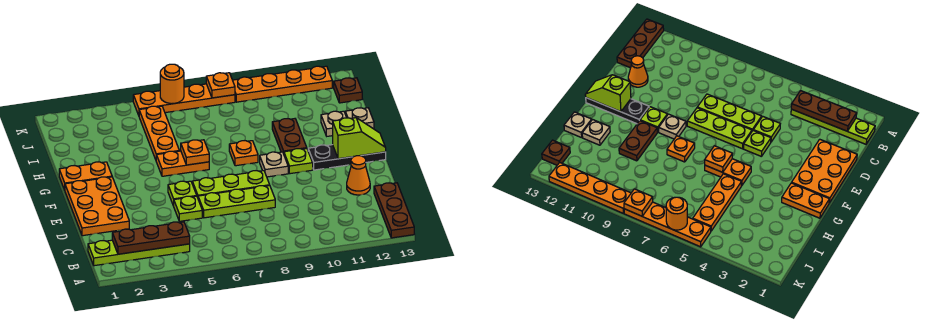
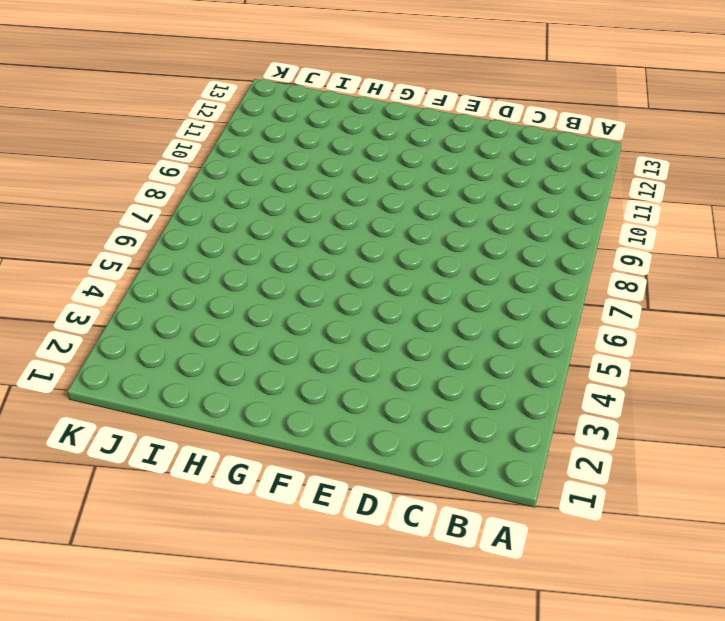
none -> brown 1x3 plate [374,183,414,238]
none -> lime 1x4 plate [88,240,190,266]
none -> orange 2x3 plate [65,177,129,236]

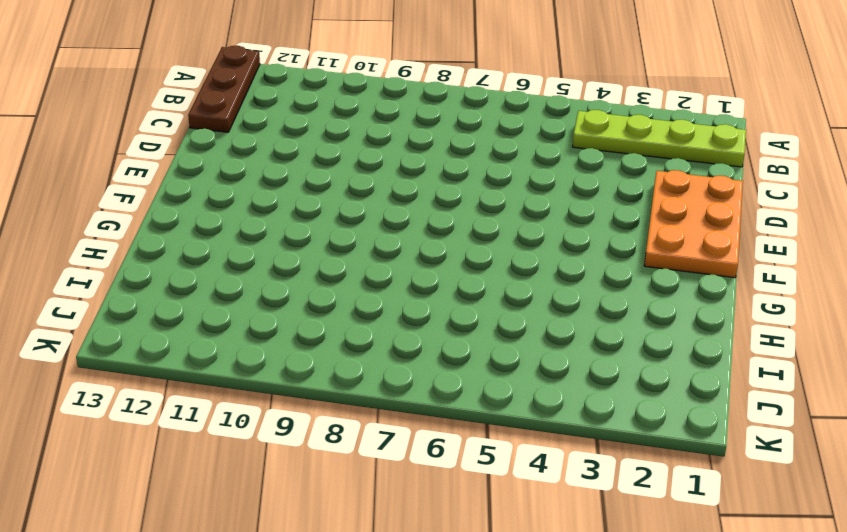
none -> lime 1x1 plate [174,196,202,221]
none -> lime 1x3 plate [198,186,275,218]
none -> orange 1x1 cone [347,156,370,195]

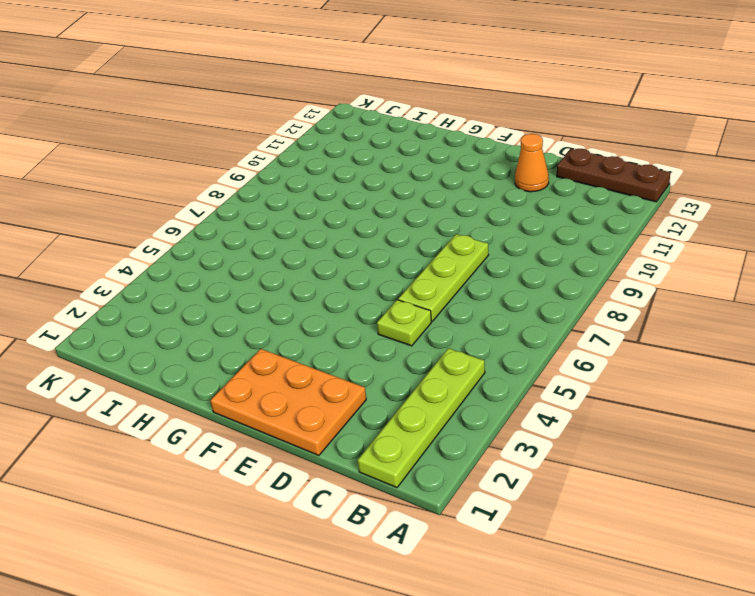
none -> lime 1x1 plate [168,181,197,206]
none -> lime 1x3 plate [192,171,270,198]
none -> tan 1x1 plate [260,152,288,177]

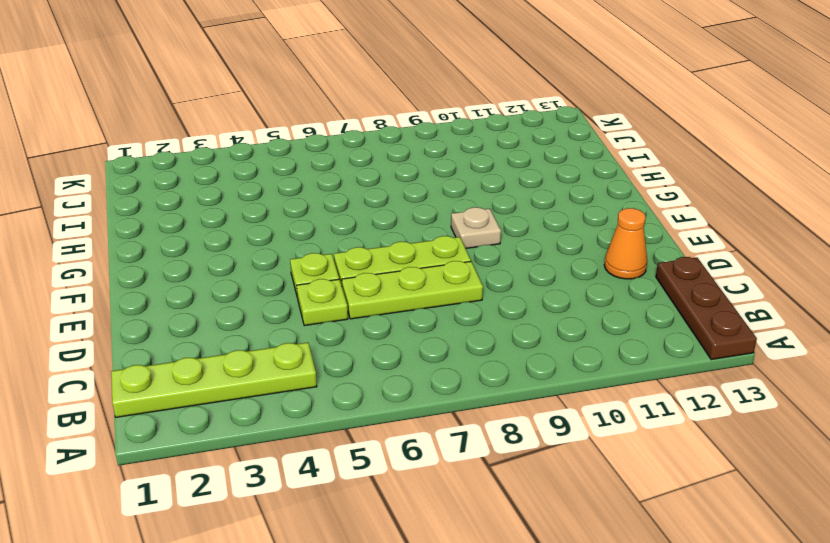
none -> orange 2x3 plate [65,177,129,236]
none -> lime 1x1 plate [284,148,313,174]
none -> black 1x3 plate [308,145,386,170]

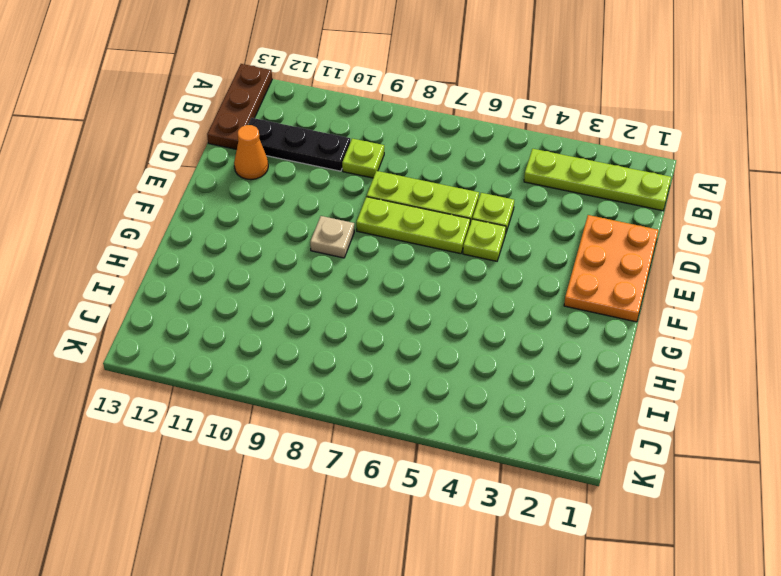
lime 1x1 plate [342,139,384,178] -> lime 1x1 plate moved to [284,148,313,174]
black 1x3 plate [248,118,350,171] -> black 1x3 plate moved to [308,145,386,170]
none -> orange 1x2 plate [59,162,112,190]
none -> orange 1x2 plate [156,151,209,176]
none -> orange 1x1 plate [229,141,258,166]

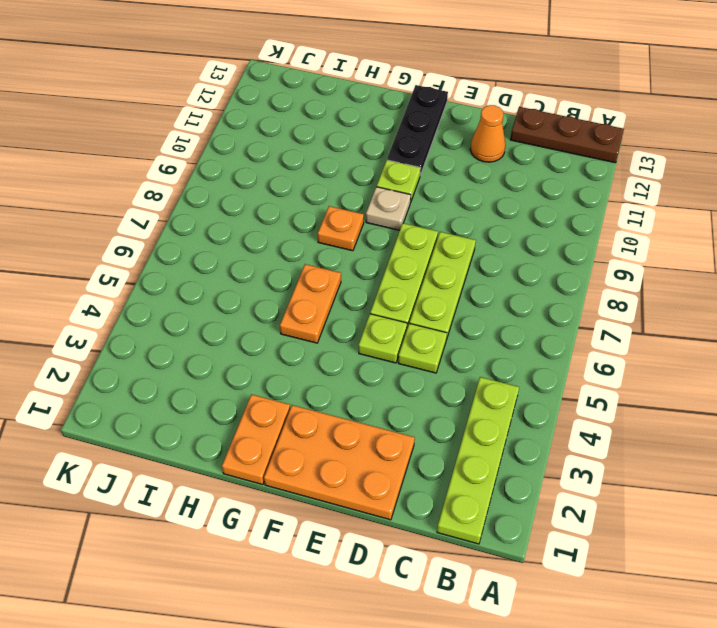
none -> brown 1x2 plate [272,119,307,154]
none -> orange 1x3 plate [139,106,179,160]
none -> tan 1x1 plate [321,111,347,136]

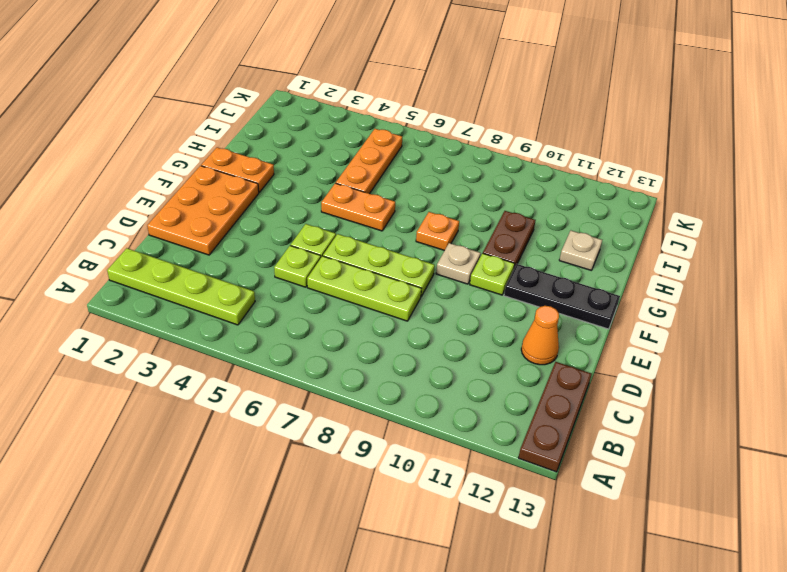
none -> tan 1x1 plate [345,108,374,129]
none -> brown 1x1 plate [334,78,362,103]
none -> orange 1x4 plate [133,84,235,115]

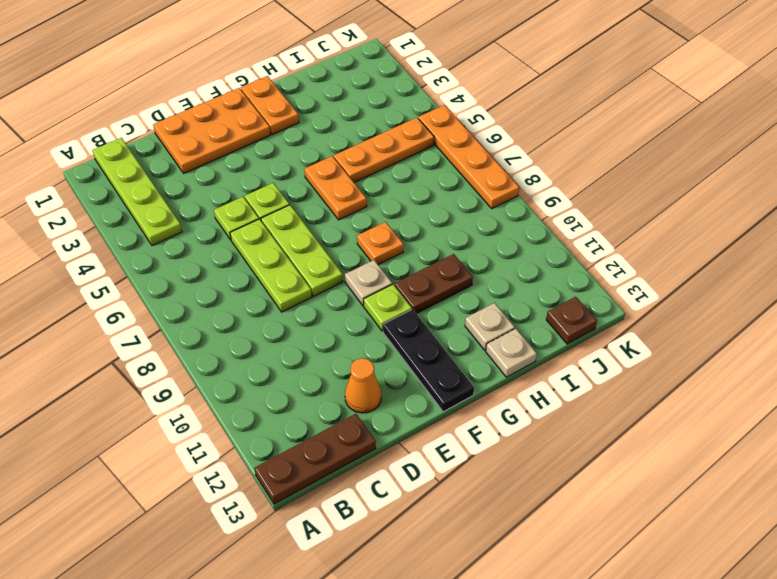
none -> orange 1x4 plate [233,66,332,102]
none -> brown 1x3 plate [112,222,190,254]
none -> lime 1x2 slope [333,118,386,159]

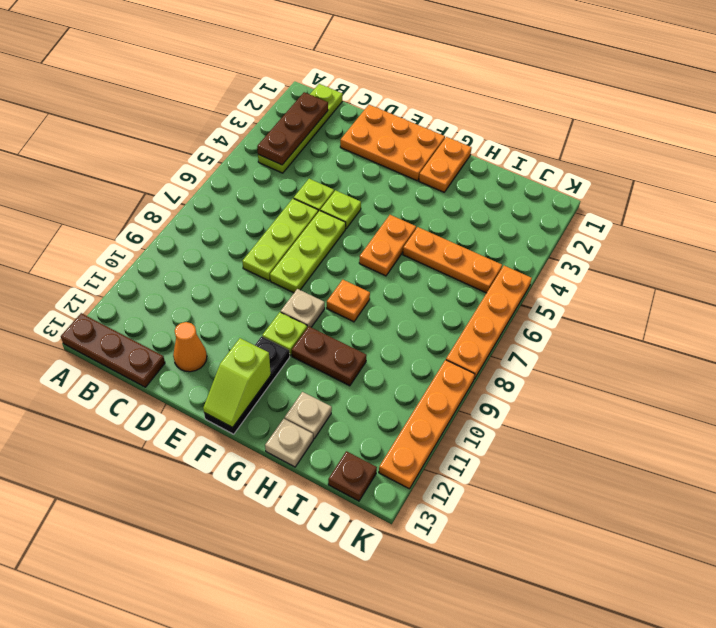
none -> orange 1x1 plate [181,140,209,165]
none -> orange 1x1 round brick [160,64,184,104]
none -> orange 1x1 plate [206,73,235,98]

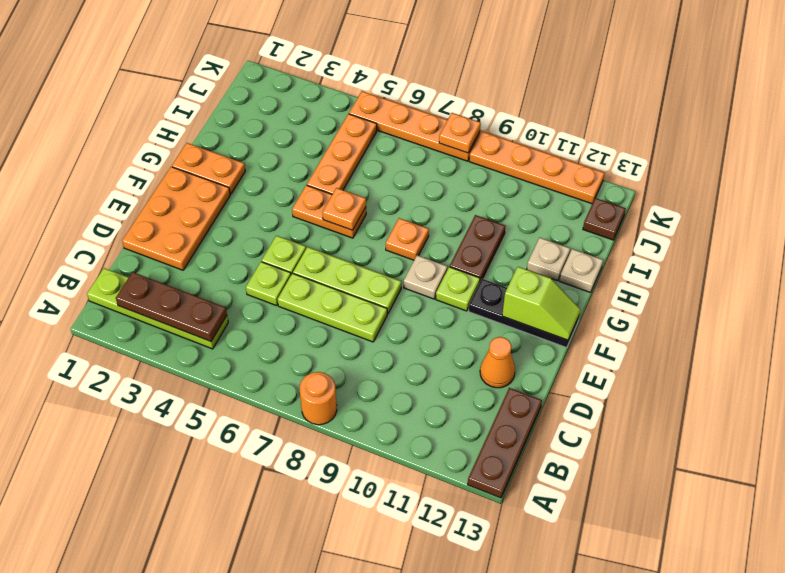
orange 1x1 round brick [300,372,337,425] -> orange 1x1 round brick moved to [160,64,184,104]

